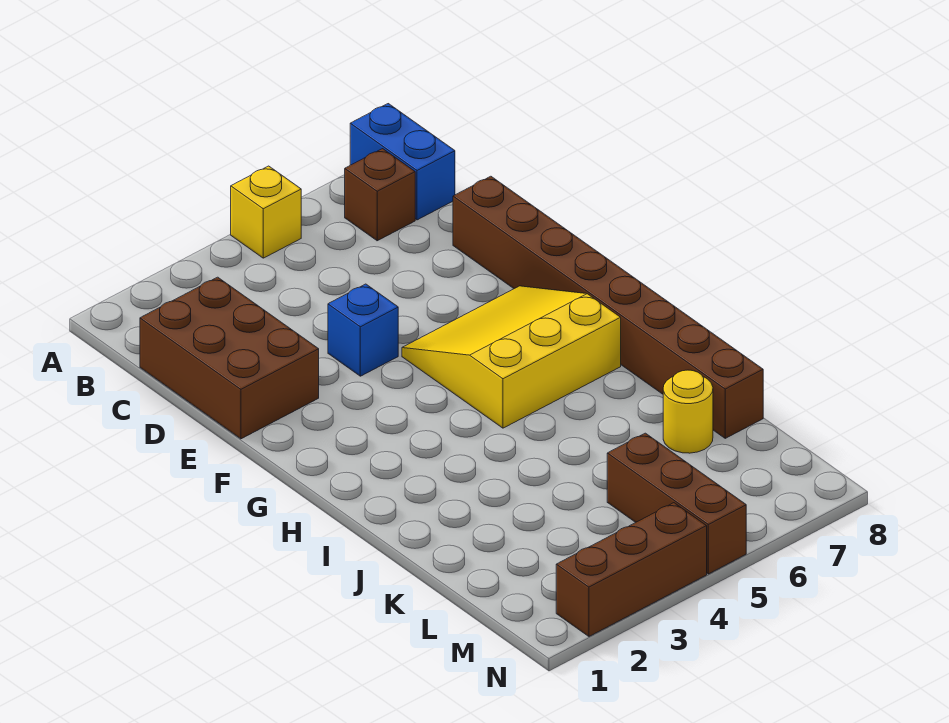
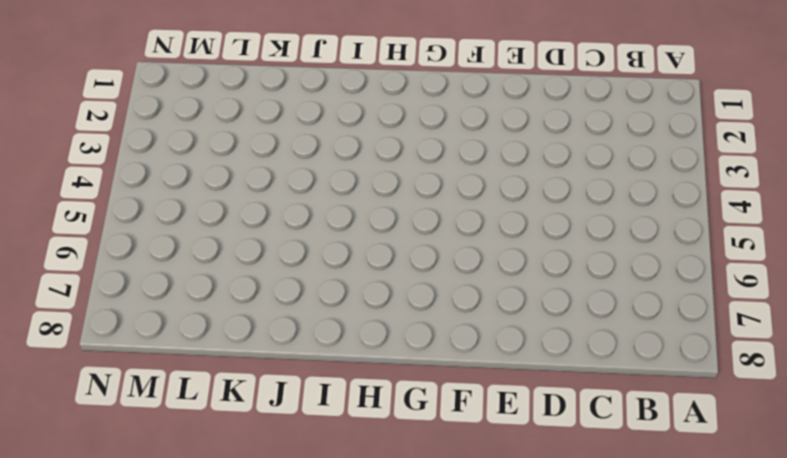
none -> yellow 1x1 brick [231,166,301,258]
none -> blue 1x2 brick [350,104,455,220]

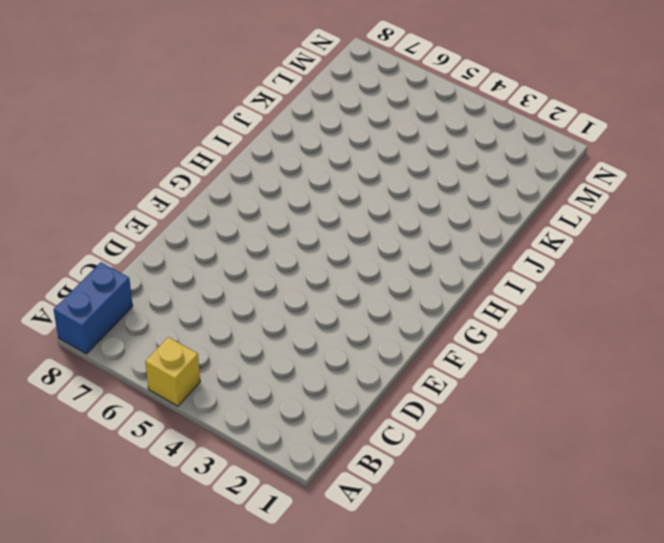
none -> brown 1x1 brick [345,149,415,241]
none -> brown 2x3 brick [140,277,319,439]

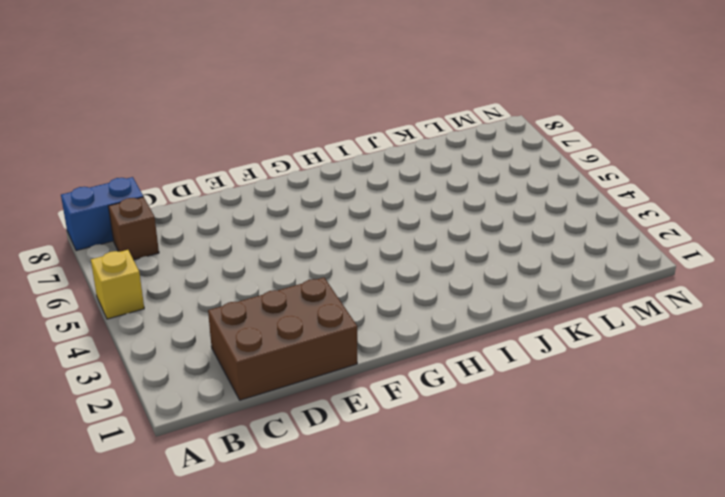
none -> brown 1x8 brick [453,176,763,438]
none -> blue 1x1 brick [328,284,398,376]

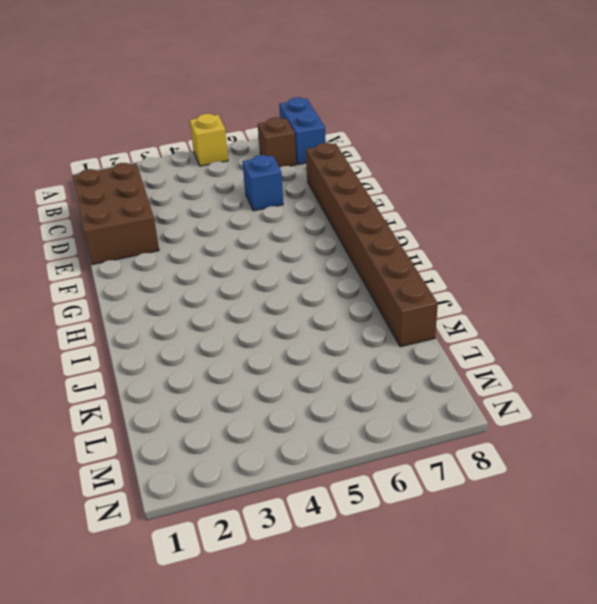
blue 1x1 brick [243,155,283,211] -> blue 1x1 brick moved to [328,284,398,376]
none -> yellow 3x3 slope [402,286,621,428]
none -> yellow 1x1 round brick [663,370,713,453]

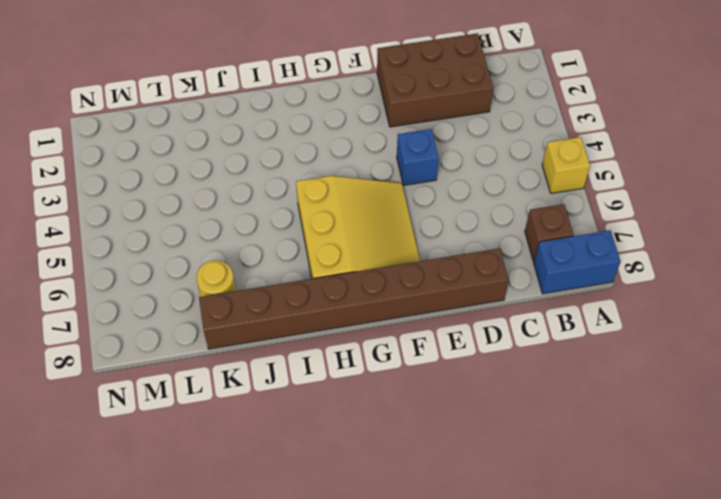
none -> brown 1x3 brick [607,433,746,574]
none -> brown 1x3 brick [556,503,707,636]

